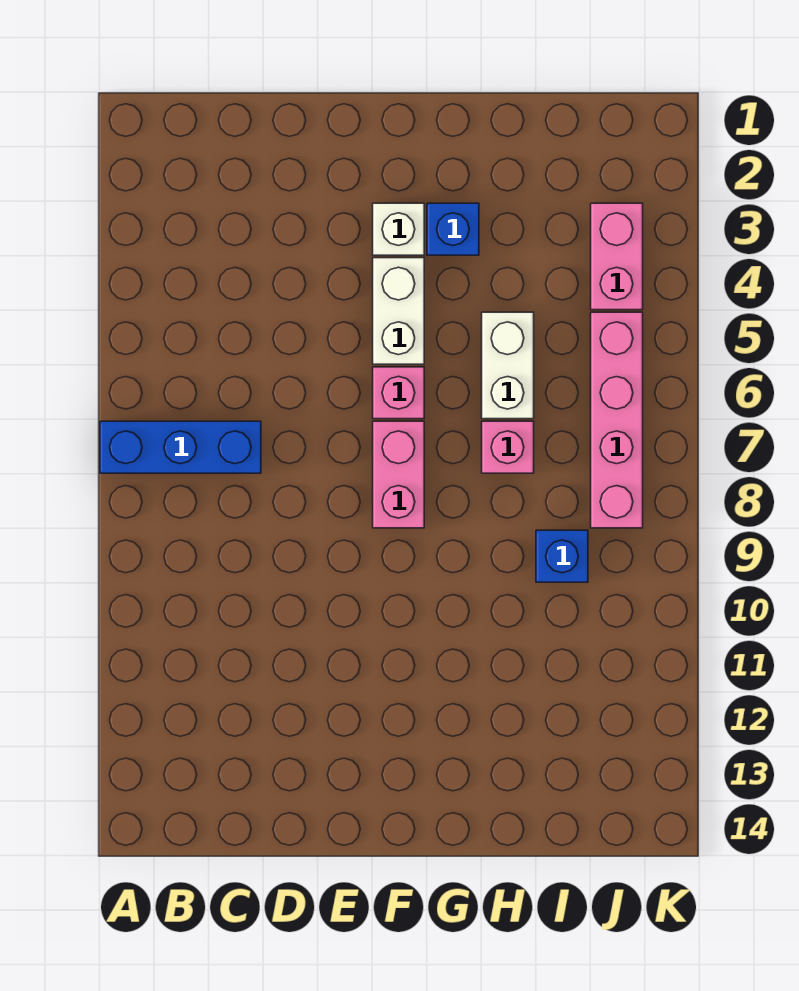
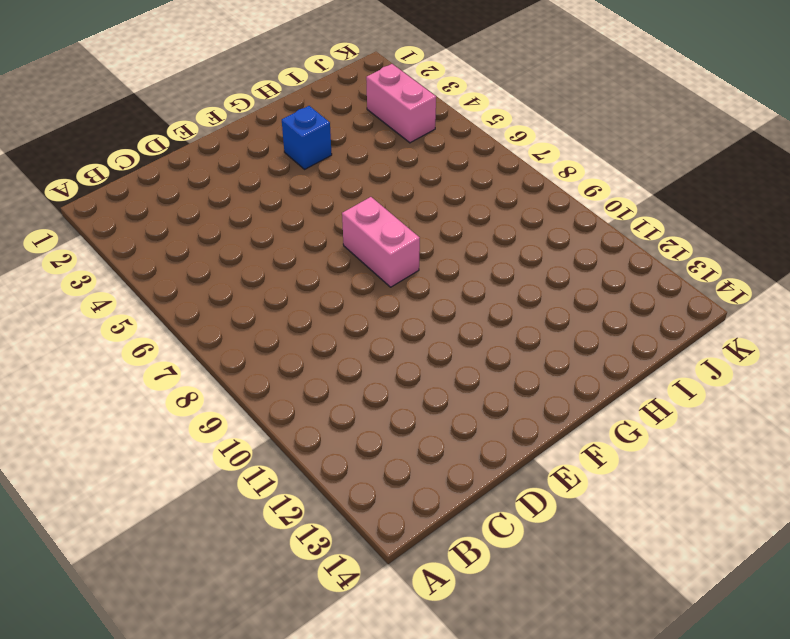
none -> blue 1x3 brick [100,421,261,473]
none -> white 1x1 brick [373,203,424,255]

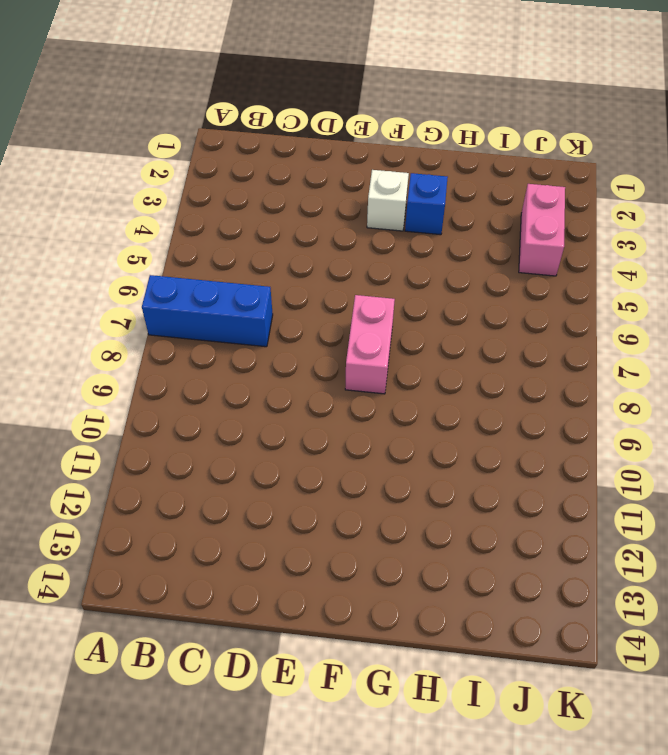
none -> white 1x2 brick [373,258,424,364]
none -> pink 1x1 brick [373,367,424,419]

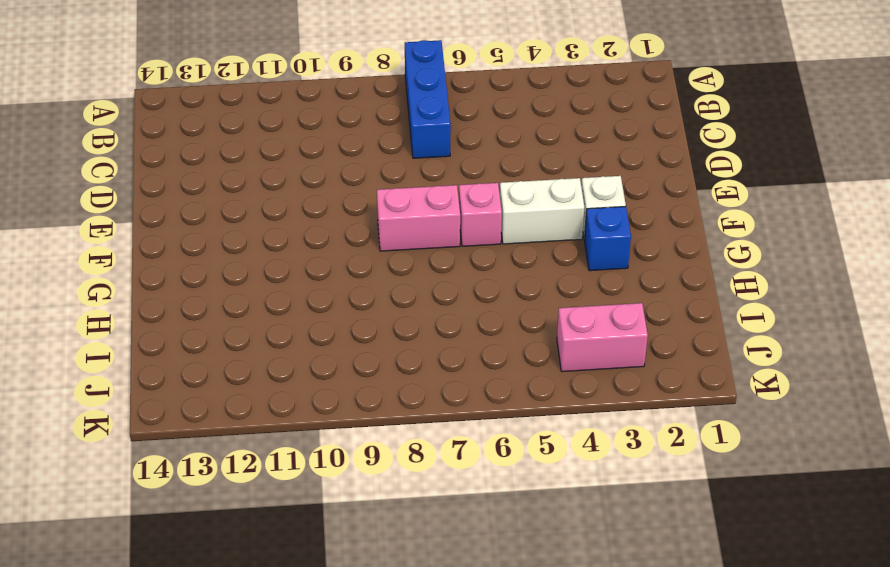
none -> white 1x2 brick [482,312,534,419]
none -> pink 1x1 brick [482,421,534,473]

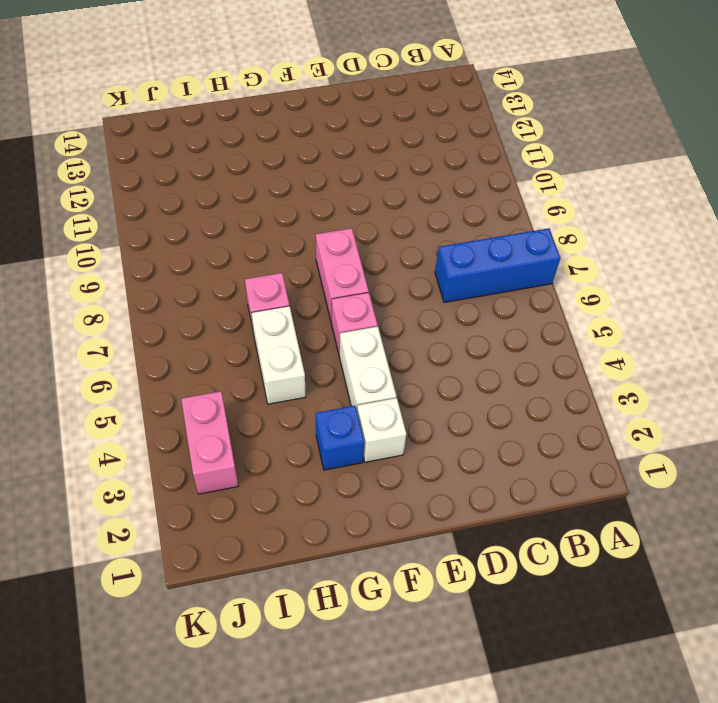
none -> blue 1x1 brick [536,530,588,582]
none -> pink 1x4 brick [591,312,643,528]

